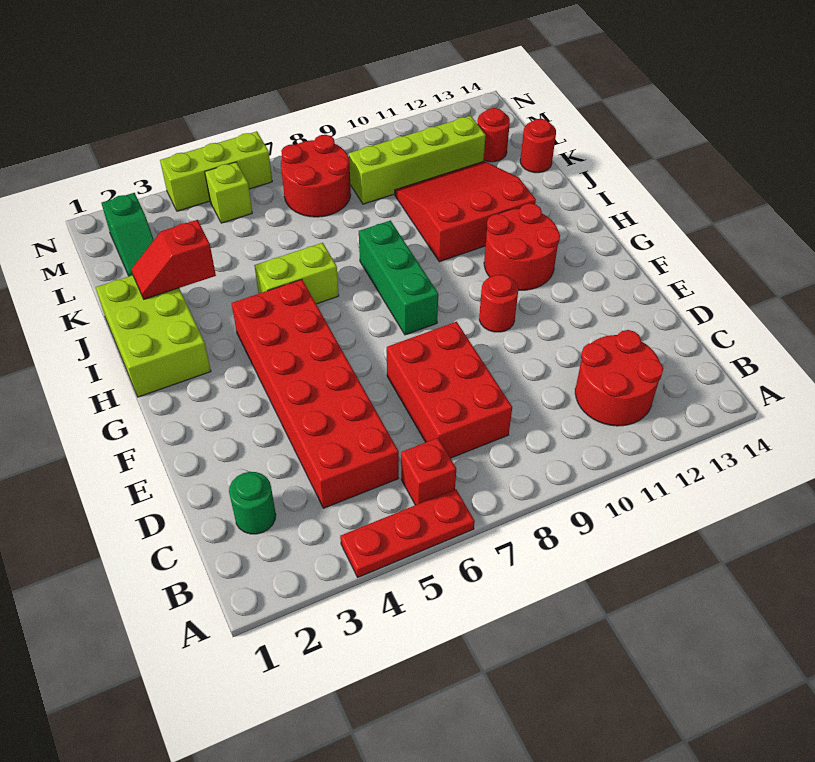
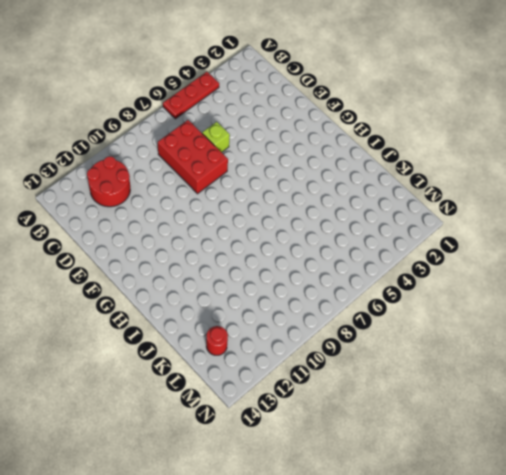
lime 1x1 brick [202,122,230,152] -> lime 1x1 brick moved to [205,162,252,223]
none -> red 1x1 brick [401,438,456,505]
none -> green 1x1 round brick [229,472,276,534]
none -> red 2x6 brick [231,279,399,508]

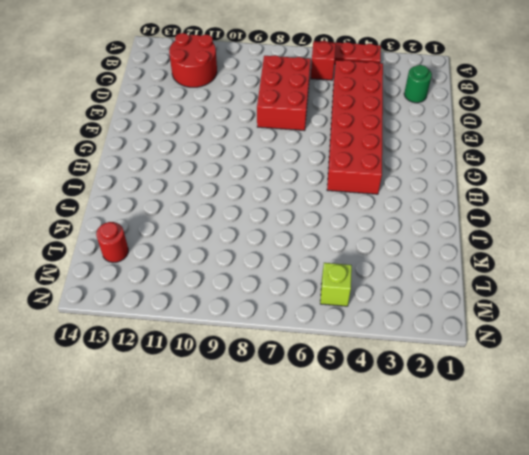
none -> red 1x1 round brick [479,275,518,332]
none -> green 1x3 brick [359,221,438,335]
none -> red 2x2 round brick [484,203,560,290]

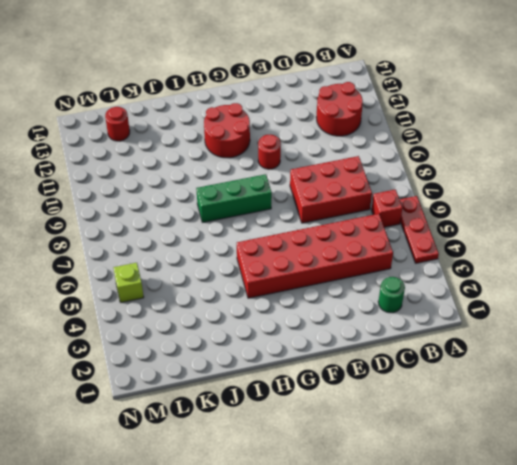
none -> lime 2x3 brick [96,275,211,397]
none -> lime 1x2 brick [254,243,339,304]
none -> red 3x3 slope [395,161,536,262]

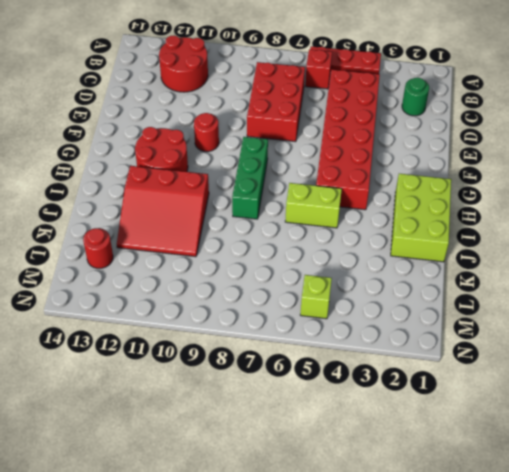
none -> red 1x1 round brick [520,119,556,173]
none -> green 1x2 slope [101,193,154,276]
none -> red 2x2 round brick [281,135,351,217]

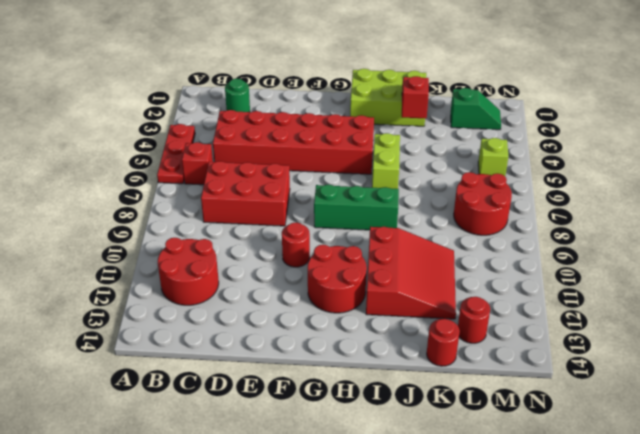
green 1x2 slope [451,88,501,130] -> green 1x2 slope turned to [101,193,154,276]
none -> lime 1x4 brick [349,116,486,204]
none -> lime 1x3 brick [160,131,272,211]

